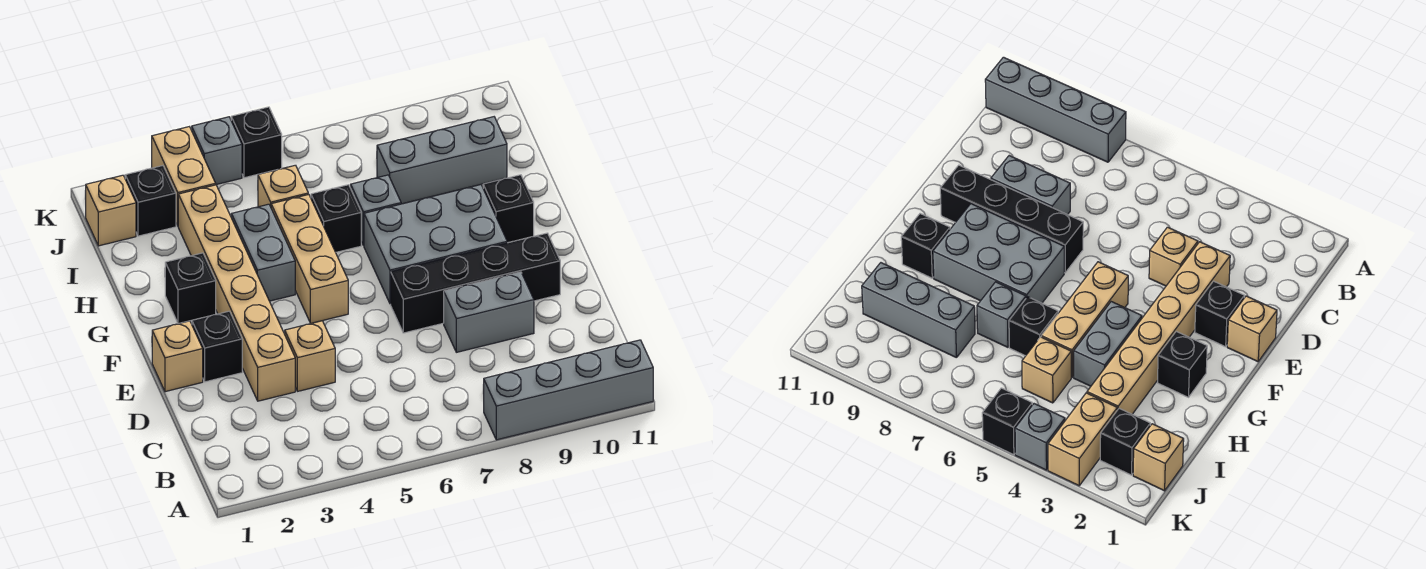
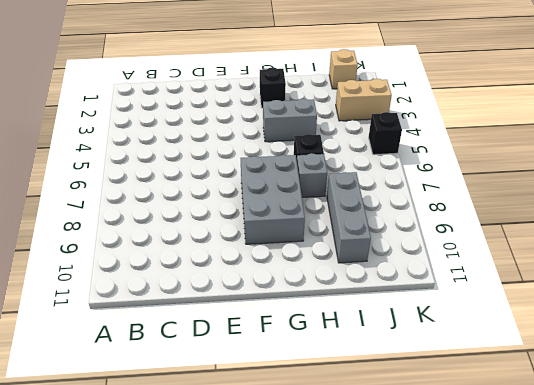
none -> grey 1x4 brick [483,340,653,440]
none -> tan 1x6 brick [178,185,295,401]
none -> tan 1x1 brick [285,321,335,391]

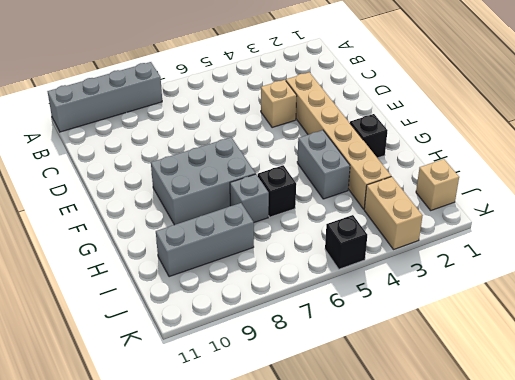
none -> grey 1x2 brick [444,272,534,352]
none -> tan 1x1 brick [152,321,203,392]
none -> black 1x1 brick [192,311,242,382]

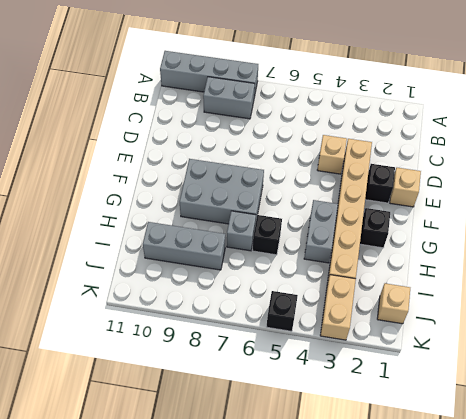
grey 1x2 brick [203,77,255,119] -> grey 1x2 brick moved to [444,272,534,352]
none -> black 1x4 brick [391,233,560,333]
none -> tan 1x3 brick [271,194,348,324]
none -> black 1x1 brick [483,175,534,243]

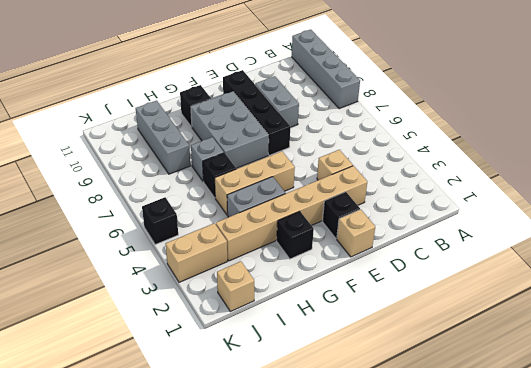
none -> tan 1x1 brick [258,165,308,207]
none -> black 1x1 brick [125,166,176,236]
none -> grey 1x1 brick [192,117,242,185]

